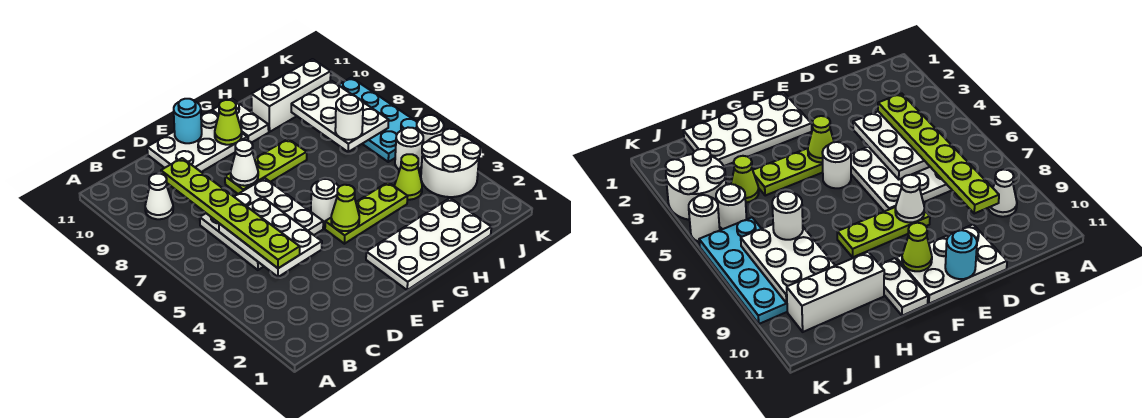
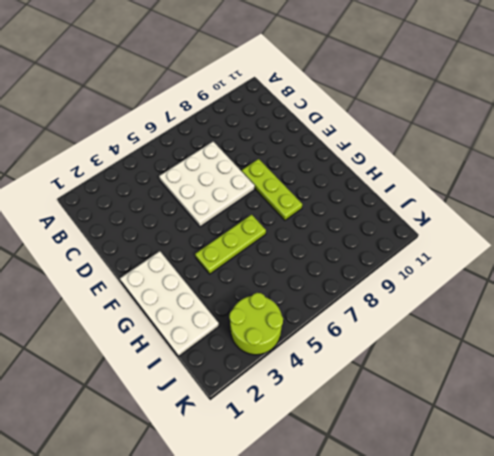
lime 1x3 plate [195,215,266,274] -> lime 1x3 plate turned to [325,182,408,244]
lime 2x2 round brick [229,293,283,355] -> white 2x2 round brick [421,129,480,197]
none -> white 1x1 cone [145,174,173,219]
none -> white 2x3 plate [147,111,247,172]
none -> white 1x1 round brick [311,179,339,225]

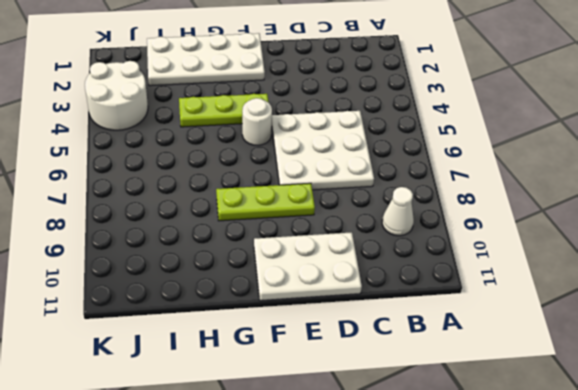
none -> white 1x2 plate [212,99,269,143]
none -> white 1x3 brick [251,59,331,132]
none -> lime 1x1 cone [395,154,422,200]

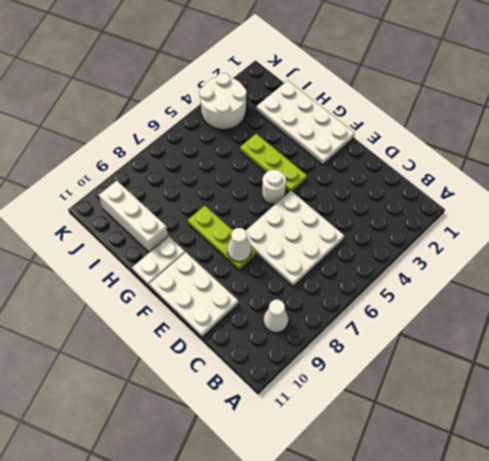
none -> lime 1x1 cone [395,154,422,200]
none -> white 1x1 round brick [395,127,423,170]
none -> cyan 2x4 plate [339,78,417,162]

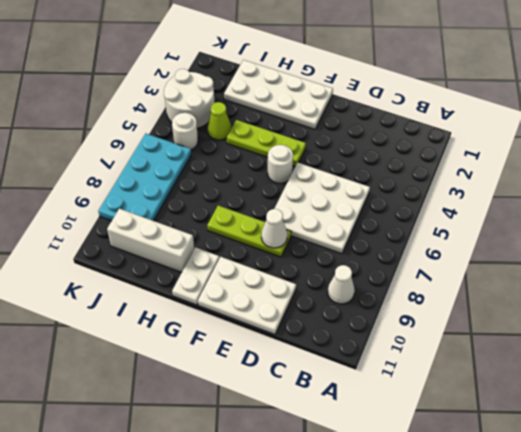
none -> white 1x1 round brick [416,115,444,144]
none -> white 2x3 plate [219,197,322,277]
none -> cyan 1x1 round brick [174,99,202,143]

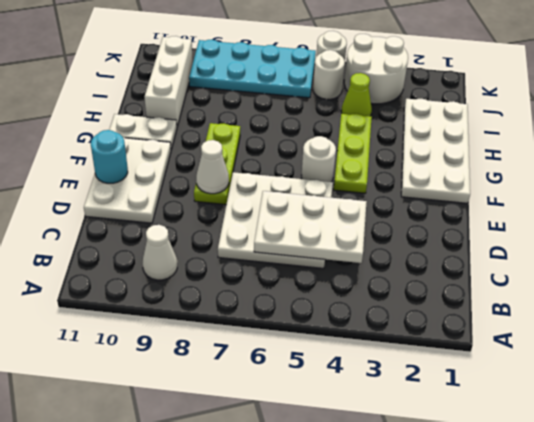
none -> lime 1x1 cone [331,185,359,231]
none -> lime 1x1 cone [215,100,242,145]
none -> white 2x3 plate [291,81,389,152]

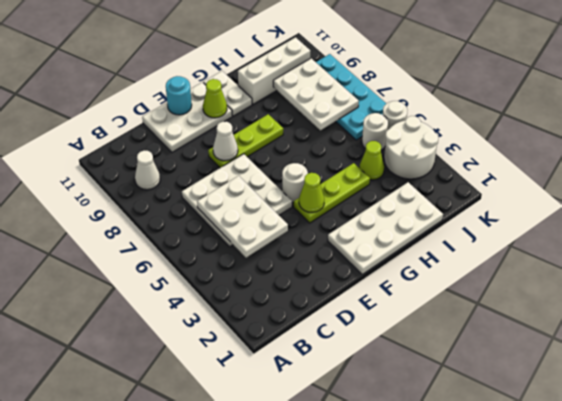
none -> lime 1x6 plate [161,158,300,268]
none -> white 1x1 round brick [335,95,363,140]

